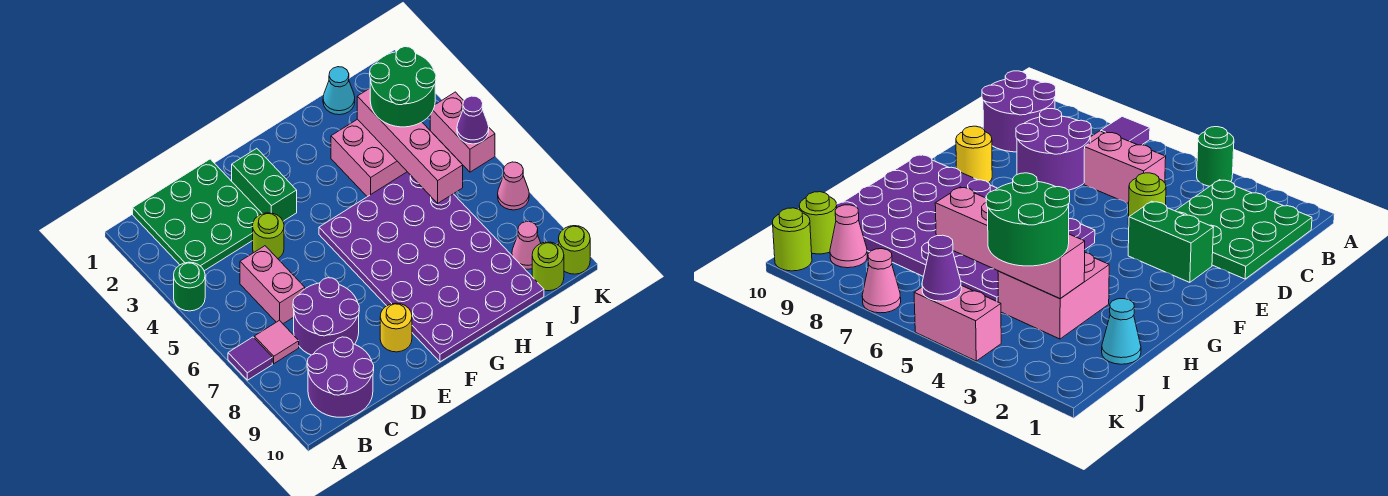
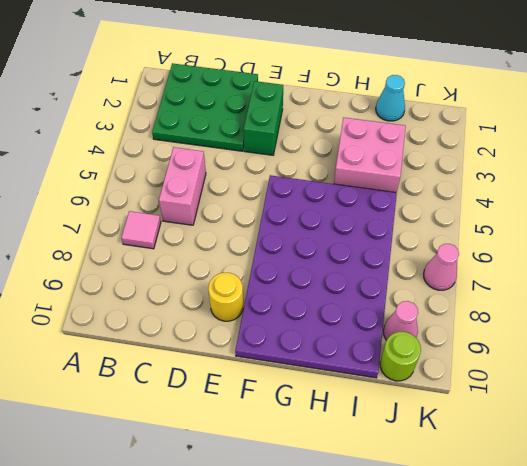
none -> green 1x1 round brick [174,262,205,311]
none -> purple 1x1 tile [228,337,272,380]
none -> purple 2x2 round brick [307,337,374,417]

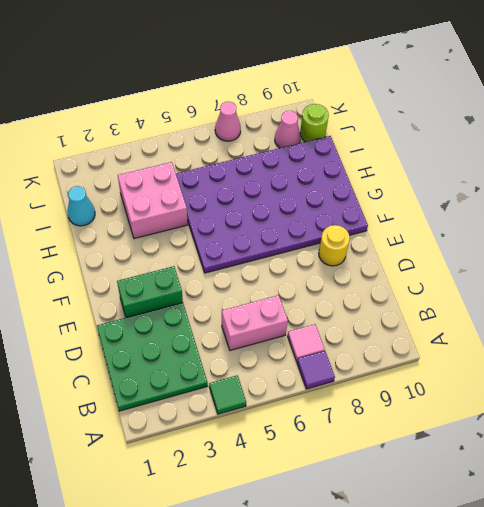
green 1x1 tile [209,375,246,414] -> green 1x1 round brick [174,262,205,311]
none -> purple 2x2 round brick [307,337,374,417]
none -> purple 2x2 round brick [293,278,359,355]
none -> lime 1x1 round brick [253,213,284,259]

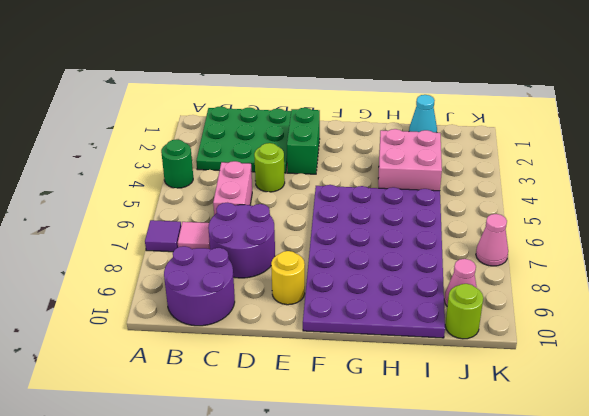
none -> pink 1x2 brick [430,92,495,172]
none -> lime 1x1 round brick [559,226,590,274]
none -> pink 1x4 brick [357,88,463,203]

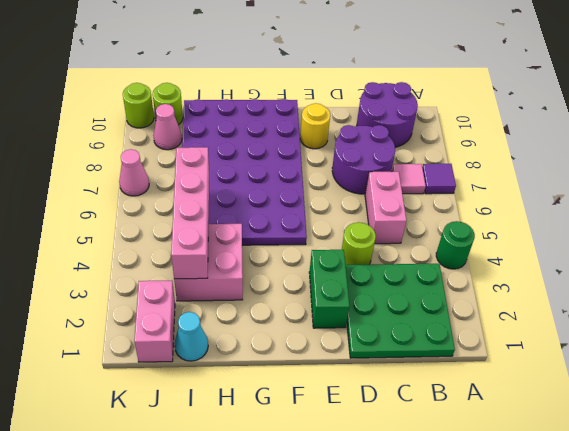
pink 1x2 brick [134,281,175,362] -> pink 1x2 brick moved to [430,92,495,172]
none -> purple 1x1 cone [457,96,489,144]
none -> green 2x2 round brick [370,47,436,127]

